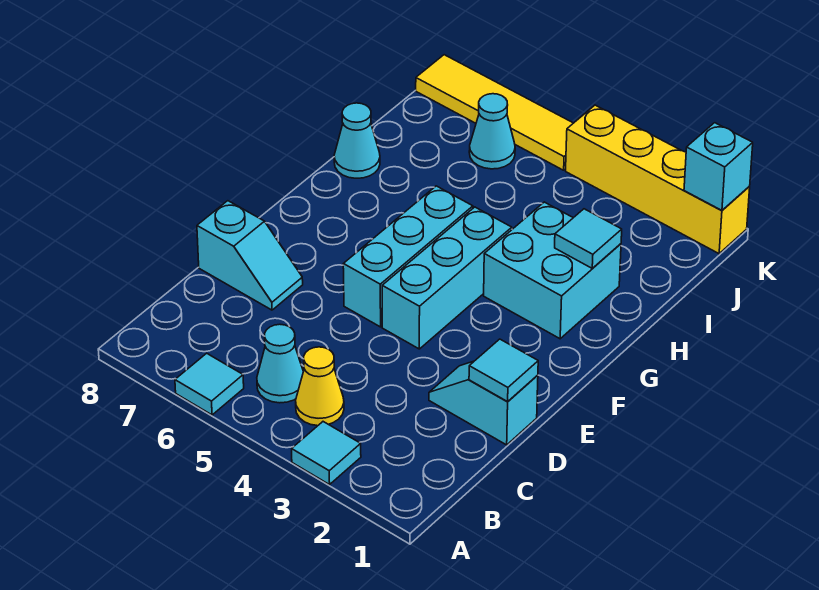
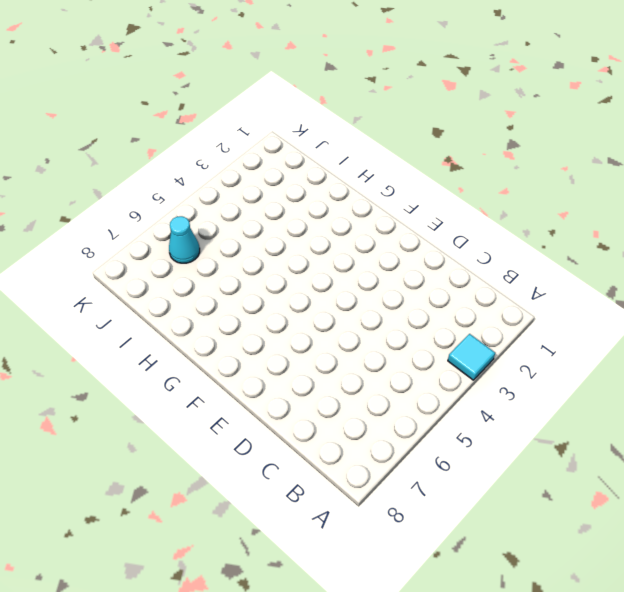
none -> cyan 1x1 tile [175,353,244,415]
none -> yellow 1x1 cone [296,347,344,426]
none -> cyan 1x1 cone [257,324,303,403]

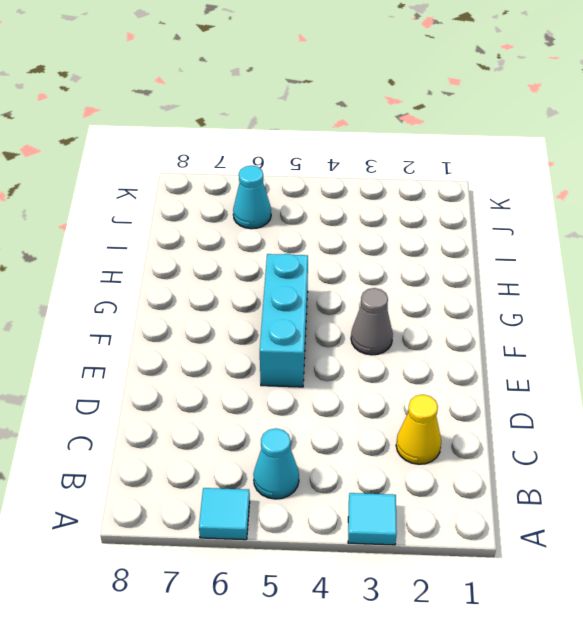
yellow 1x1 cone [396,395,441,464] -> yellow 1x1 cone moved to [296,347,344,426]
grey 1x1 cone [351,288,393,355] -> none
none -> cyan 1x2 slope [429,361,538,445]
none -> cyan 1x2 slope [197,201,303,310]
none -> cyan 1x3 brick [382,207,512,349]

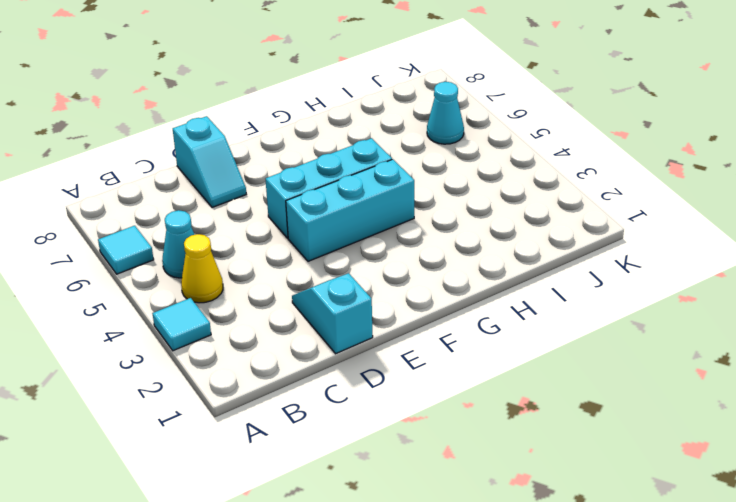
none -> cyan 2x2 brick [484,202,621,339]
none -> cyan 1x1 cone [334,103,380,178]
none -> yellow 1x4 brick [566,105,750,254]

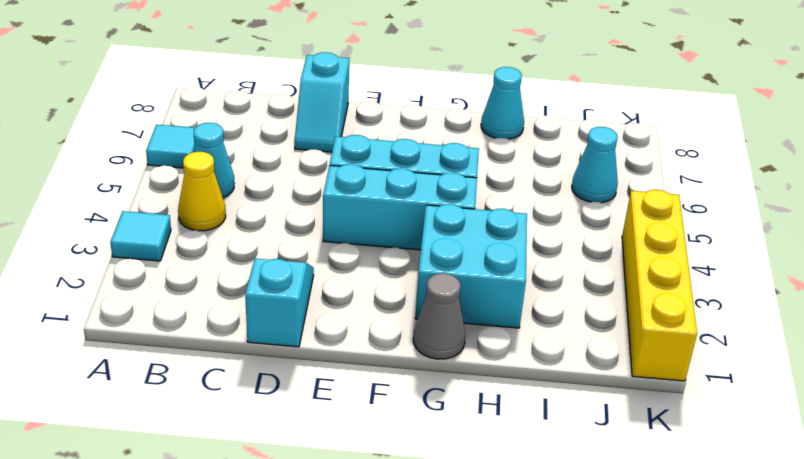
grey 1x1 cone [413,273,466,359] -> none
none -> yellow 1x4 tile [416,55,573,170]
none -> cyan 1x1 tile [469,339,538,402]
none -> cyan 1x1 tile [555,209,622,268]

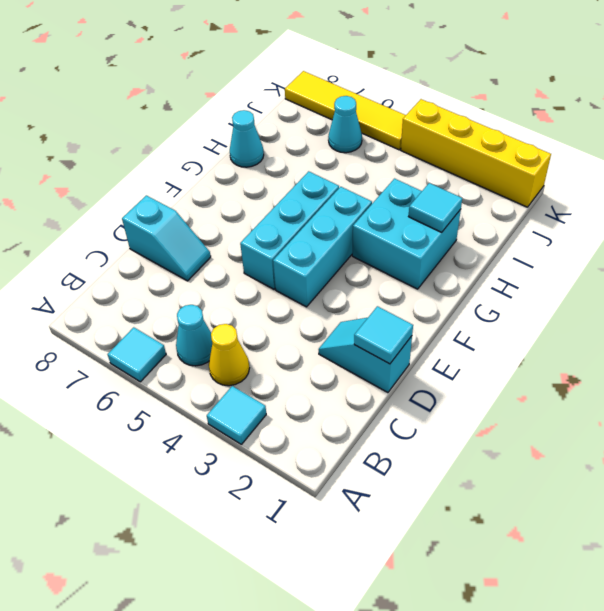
none -> cyan 1x1 brick [684,123,753,210]

